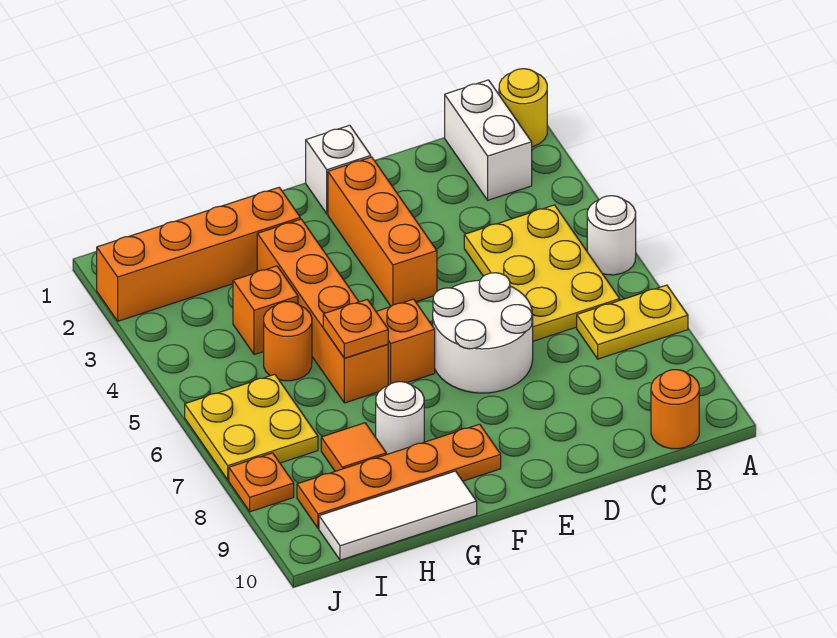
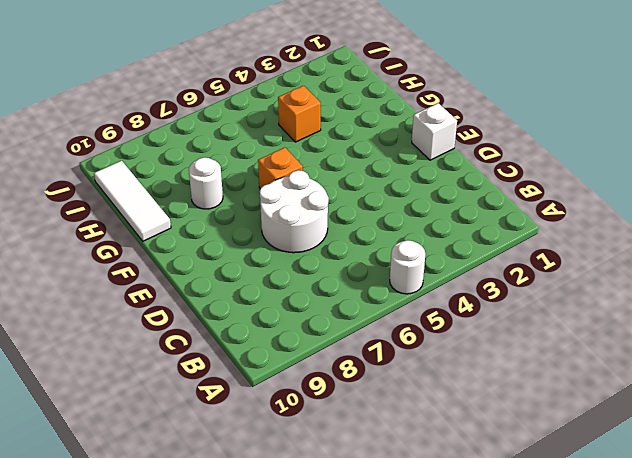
none -> yellow 1x1 round brick [499,69,547,147]
none -> yellow 1x2 plate [577,285,688,359]
none -> white 1x2 brick [445,80,532,200]

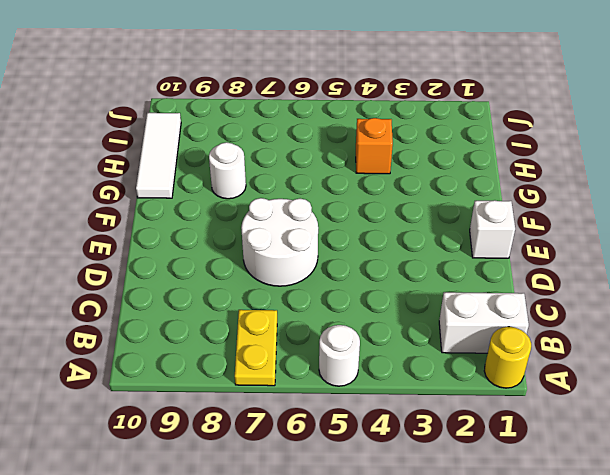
none -> yellow 2x3 plate [464,205,620,341]
none -> orange 1x1 round brick [651,370,699,449]
none -> orange 1x3 brick [328,157,437,306]

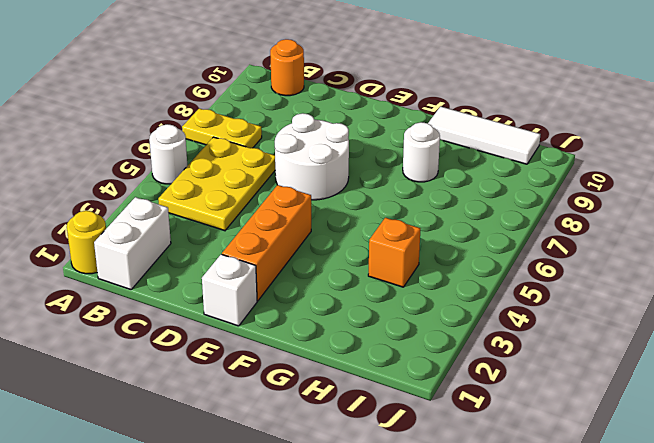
none -> orange 1x1 brick [376,299,435,385]
none -> orange 1x4 plate [297,424,501,528]
none -> orange 1x4 brick [97,188,300,321]

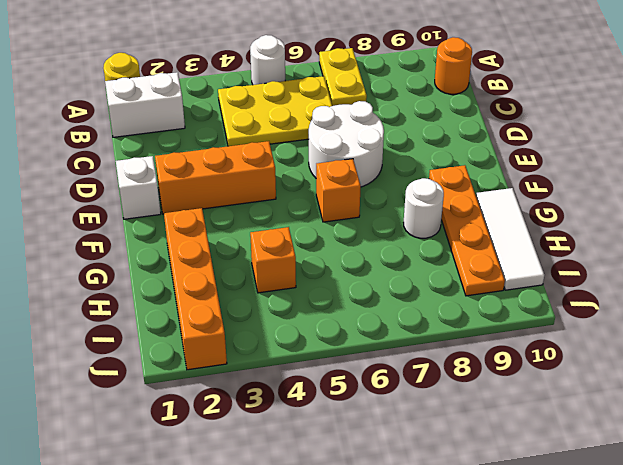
none -> orange 1x4 brick [257,219,388,403]
none -> orange 1x1 round brick [264,302,312,381]
none -> orange 1x1 tile [321,423,386,471]

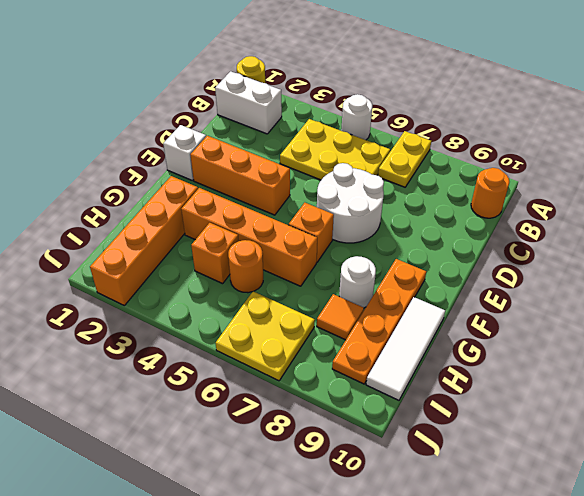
none -> orange 1x1 plate [229,453,294,512]
none -> orange 1x1 plate [323,299,388,358]

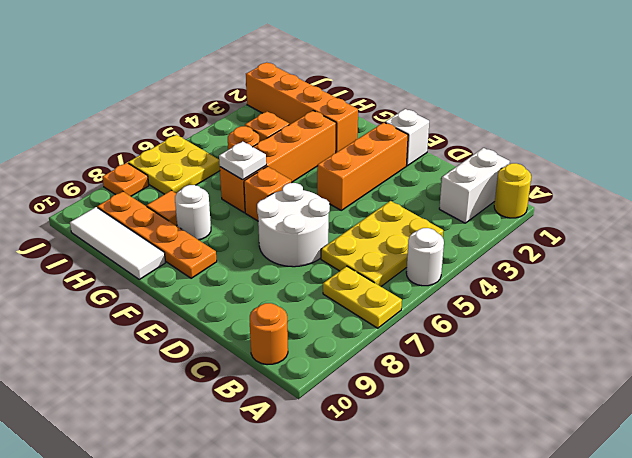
white 1x1 plate [219,141,266,180] -> orange 1x1 plate [323,299,388,358]

